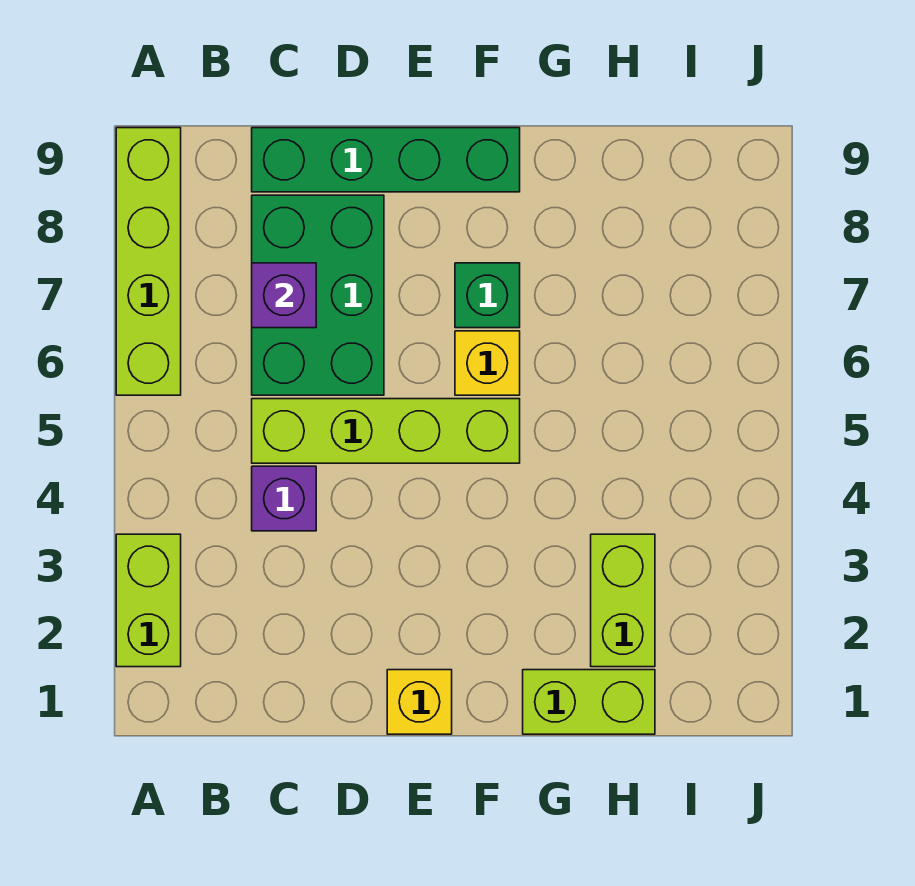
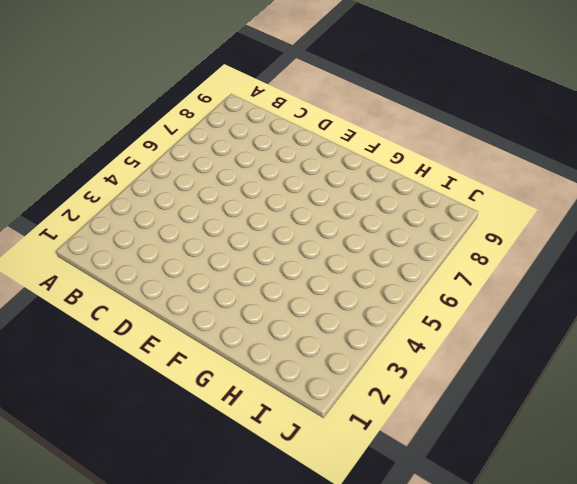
none -> lime 1x2 brick [116,534,181,667]
none -> lime 1x4 brick [116,128,181,395]
none -> purple 1x1 brick [252,466,316,531]

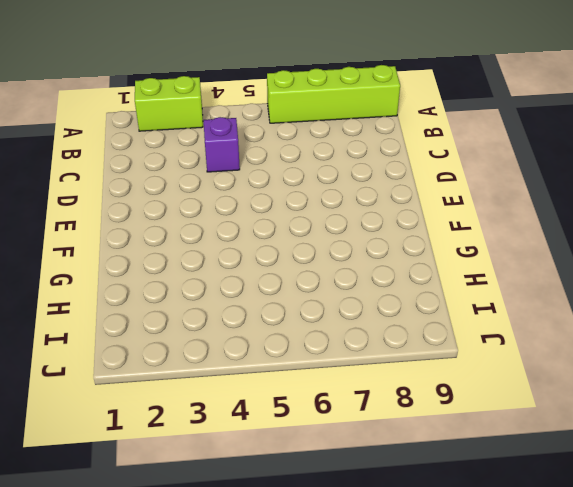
none -> lime 1x4 brick [252,399,520,463]
none -> green 2x3 brick [252,195,384,395]
none -> green 1x4 brick [252,128,520,192]

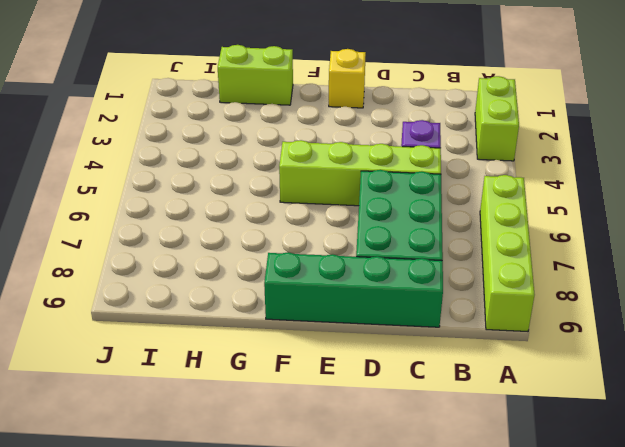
none -> yellow 1x1 brick [455,331,520,395]
none -> green 1x1 brick [455,263,520,328]
none -> lime 1x2 brick [591,534,655,667]

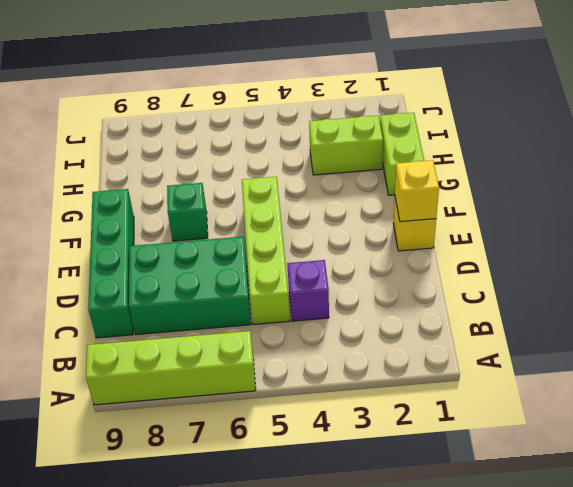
yellow 1x1 brick [395,160,439,222] -> yellow 1x1 brick moved to [455,331,520,395]
none -> lime 1x2 brick [116,534,181,667]
none -> purple 1x1 brick [252,263,316,328]

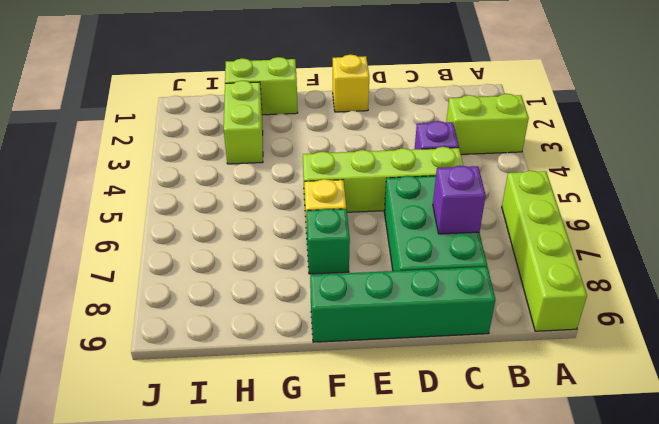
lime 1x2 brick [447,94,529,154] -> lime 1x2 brick turned to [116,534,181,667]

